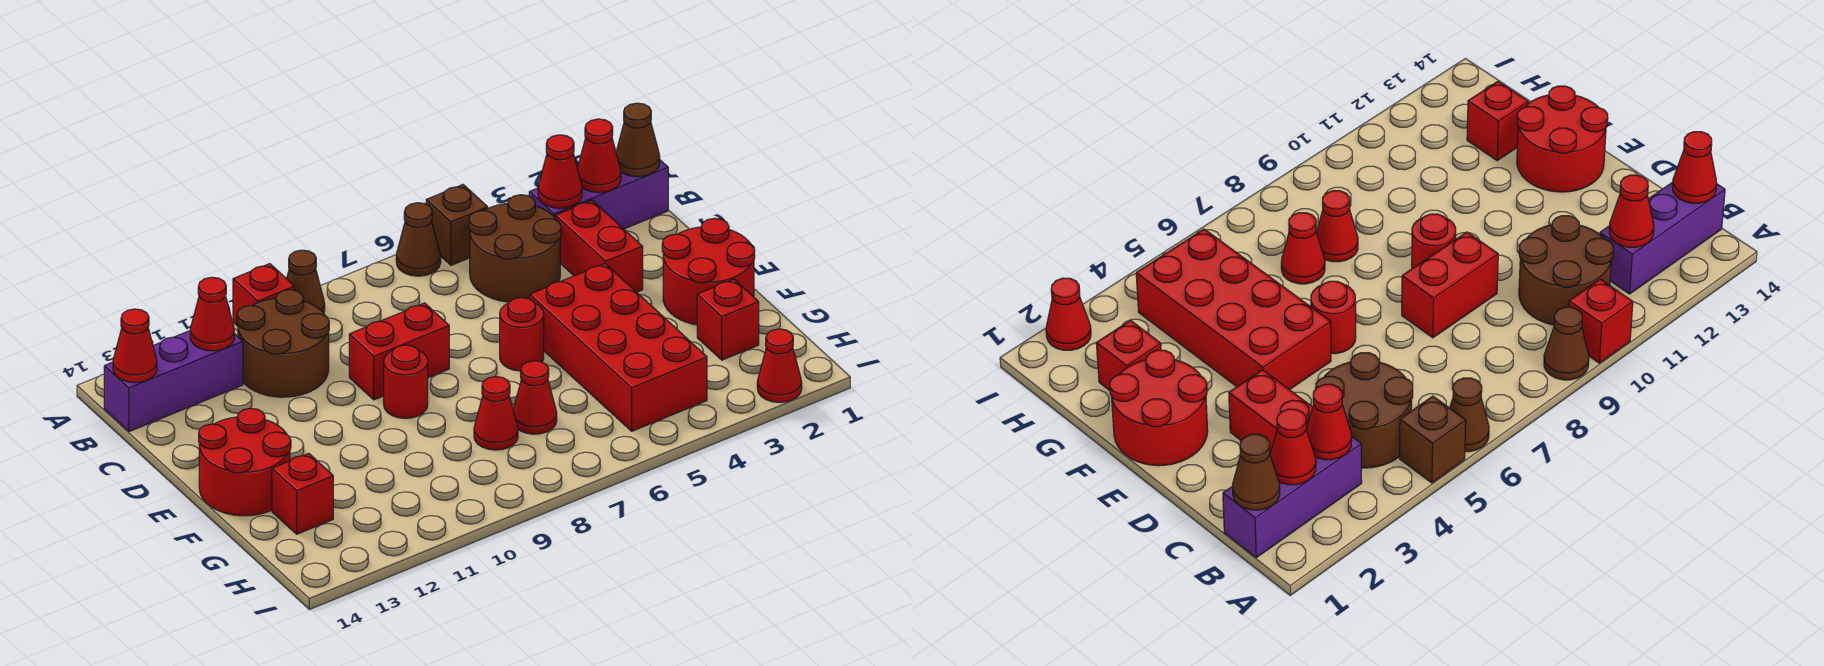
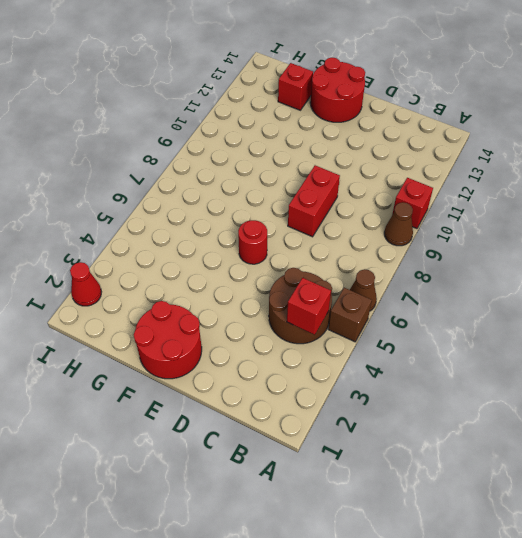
red 1x1 brick [287,278,331,335] -> red 1x1 brick moved to [697,279,759,360]
none -> purple 1x3 brick [529,160,668,229]
none -> brown 2x2 round brick [237,290,329,397]
none -> purple 1x3 brick [104,331,243,432]

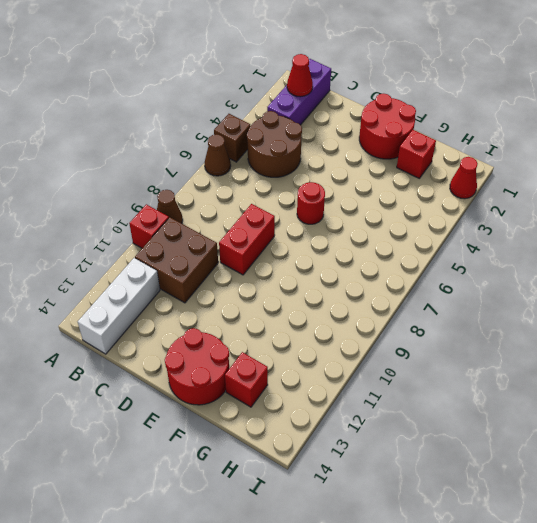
brown 2x2 brick [135,217,218,303] -> brown 2x2 round brick [237,290,329,397]
white 1x3 brick [78,258,160,354] -> purple 1x3 brick [104,331,243,432]
none -> red 1x2 brick [555,200,643,292]
none -> red 2x4 brick [530,264,707,431]
none -> red 1x1 round brick [384,345,428,418]

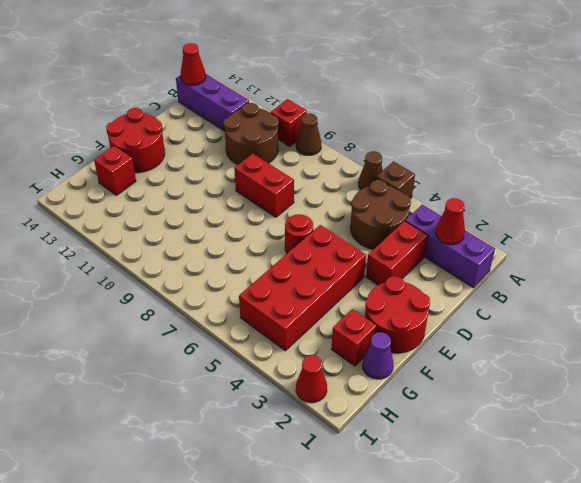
purple 1x1 cone [362,332,394,379] -> none
none -> red 1x1 round brick [384,345,428,418]
none -> red 1x1 cone [513,361,557,434]
none -> red 1x1 cone [474,377,518,450]

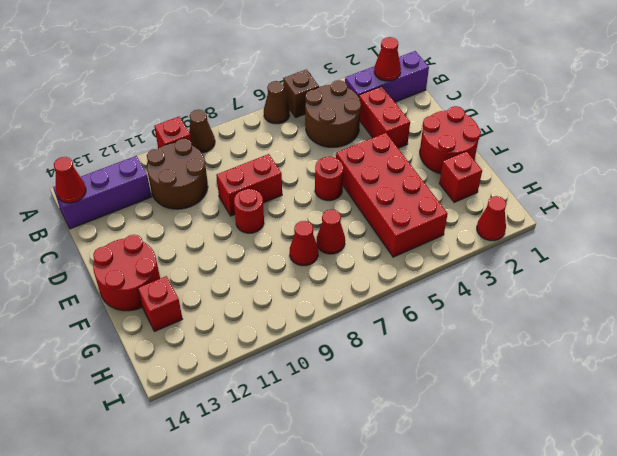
none -> brown 1x1 cone [616,103,660,177]
none -> red 1x1 cone [538,135,582,208]
none -> red 1x1 cone [190,277,234,351]

